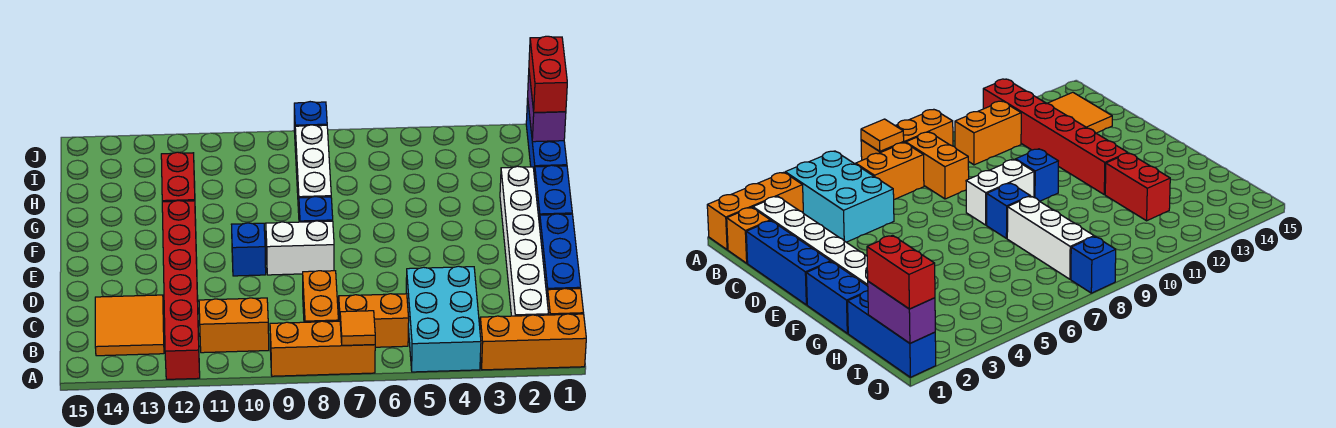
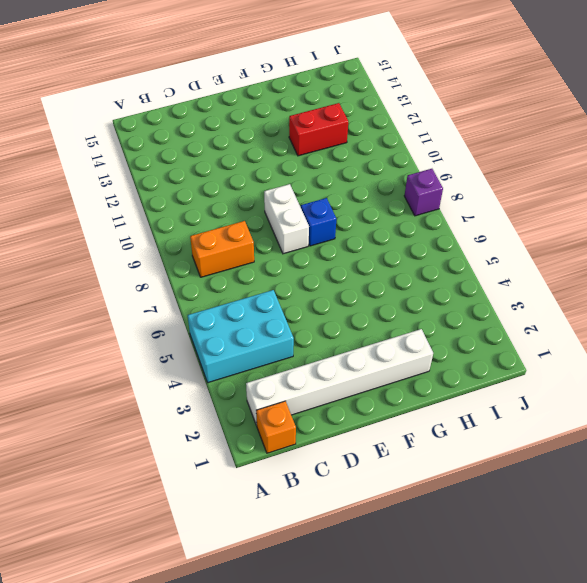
purple 1x1 brick [404,169,443,216] -> blue 1x1 brick [294,102,327,152]
none -> orange 1x3 brick [480,314,586,370]
none -> orange 1x3 brick [270,321,375,376]
none -> red 1x6 brick [162,201,200,379]

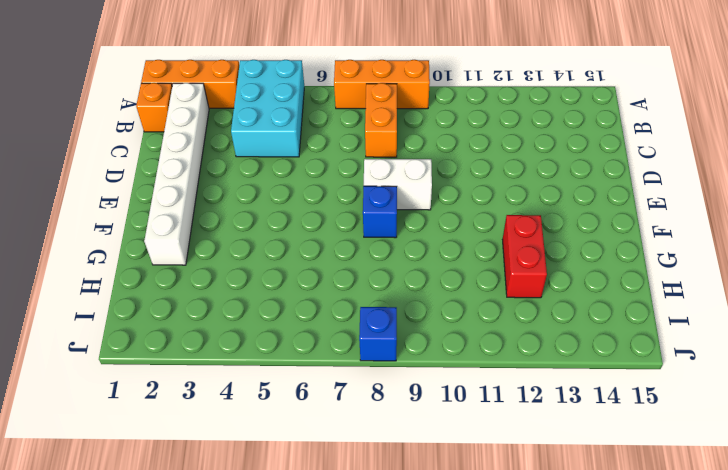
none -> red 1x6 brick [162,201,200,379]
none -> orange 1x2 brick [339,294,409,347]
none -> orange 1x2 brick [199,298,269,353]

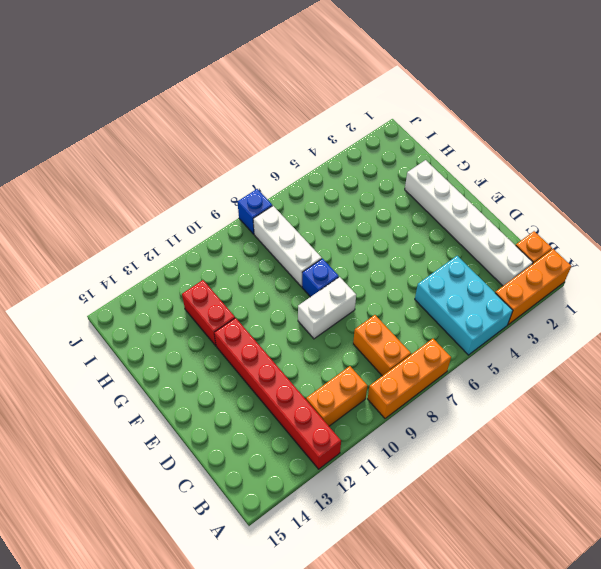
none -> orange 1x2 brick [339,294,409,347]
none -> orange 2x2 tile [95,295,164,356]
none -> blue 1x3 brick [539,214,581,294]

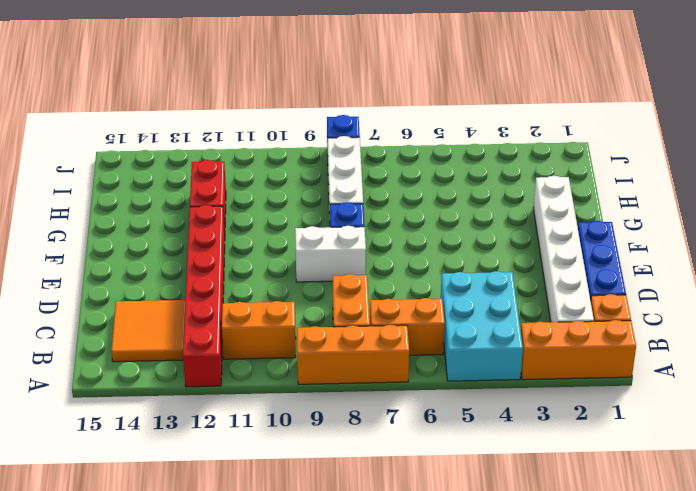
none -> blue 1x1 brick [231,223,266,276]
none -> blue 1x2 brick [534,165,572,225]
none -> blue 1x3 brick [526,98,567,176]

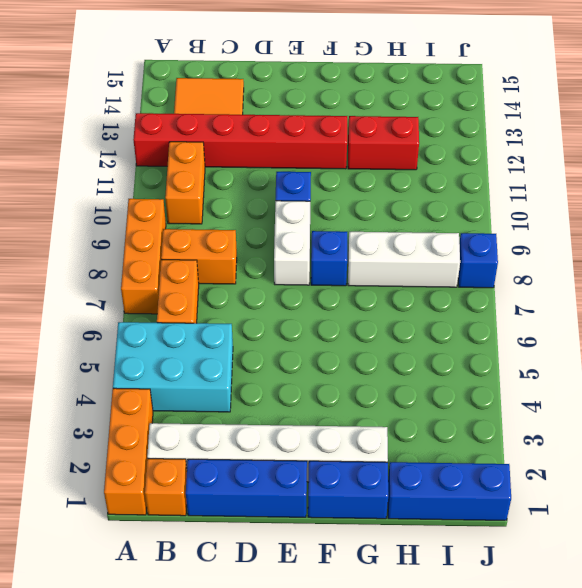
none -> orange 1x1 tile [340,311,375,346]
none -> purple 1x2 brick [528,73,566,142]
none -> red 1x2 brick [529,36,567,113]

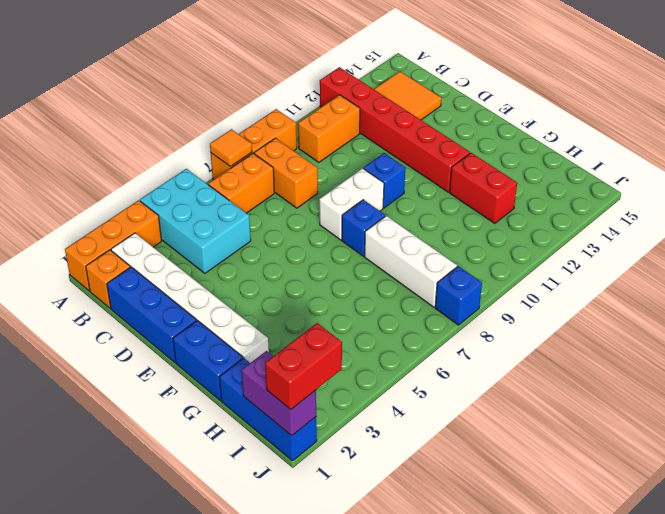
red 1x2 brick [265,323,342,409] -> red 1x2 brick turned to [529,36,567,113]

